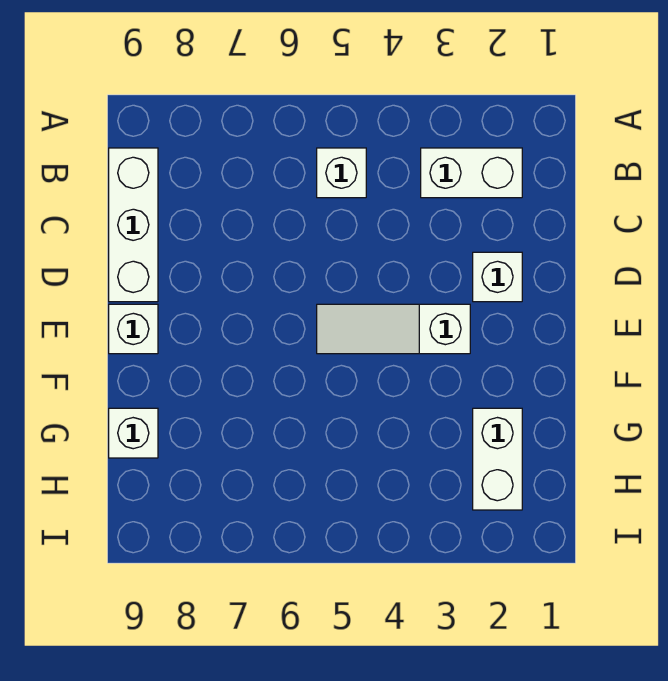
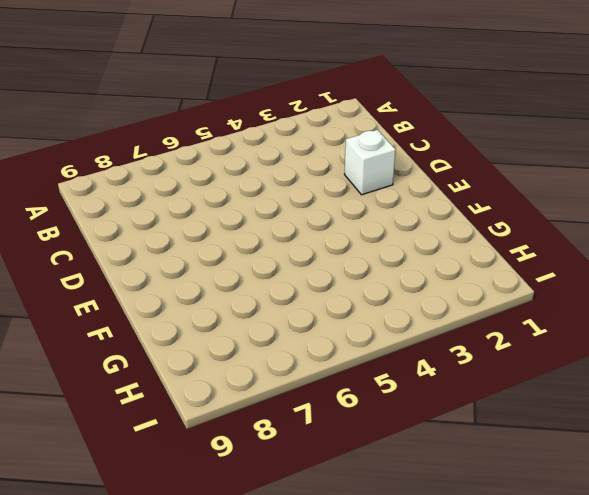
none -> white 1x2 brick [421,148,522,198]
none -> white 1x1 brick [317,148,366,198]

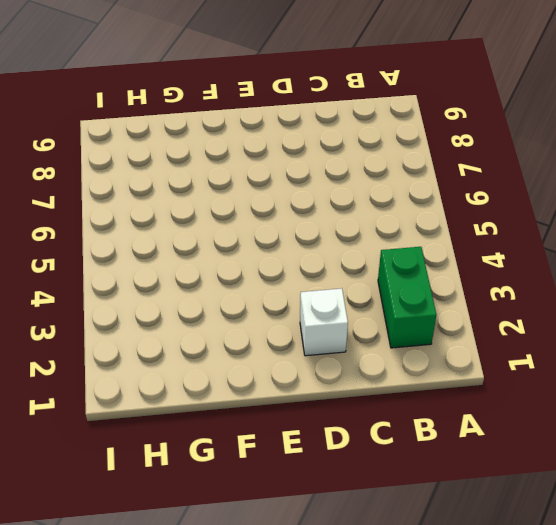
green 1x2 brick [378,247,436,348] -> white 1x2 brick [421,148,522,198]
none -> white 1x1 brick [317,148,366,198]
none -> white 1x3 brick [109,148,158,302]

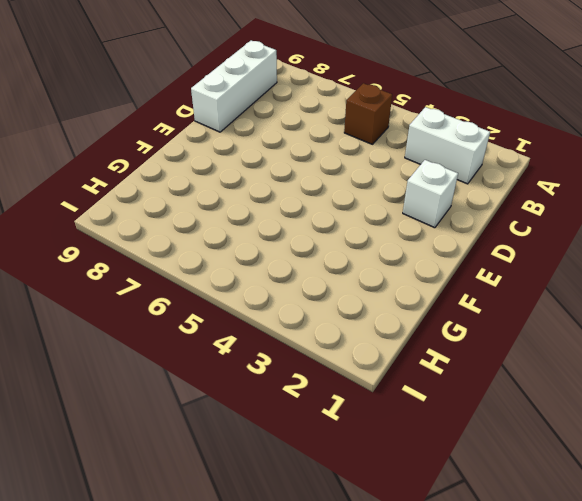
brown 1x1 brick [344,83,392,144] -> white 1x1 brick [317,148,366,198]
none -> white 1x3 slope [317,304,470,354]
none -> white 1x1 brick [109,304,158,354]

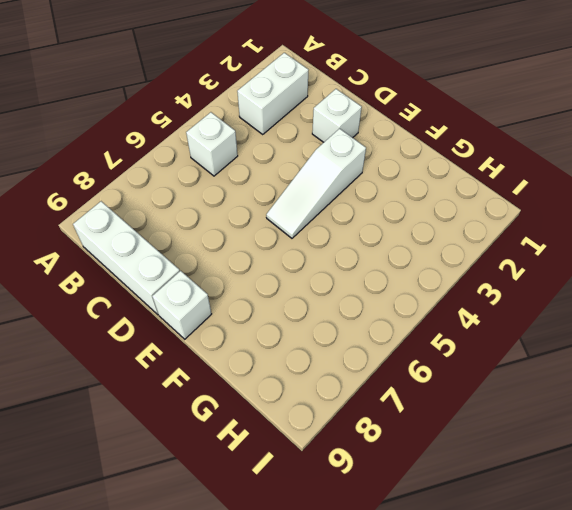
none -> white 1x2 brick [473,408,522,510]
none -> white 1x1 brick [109,408,158,458]

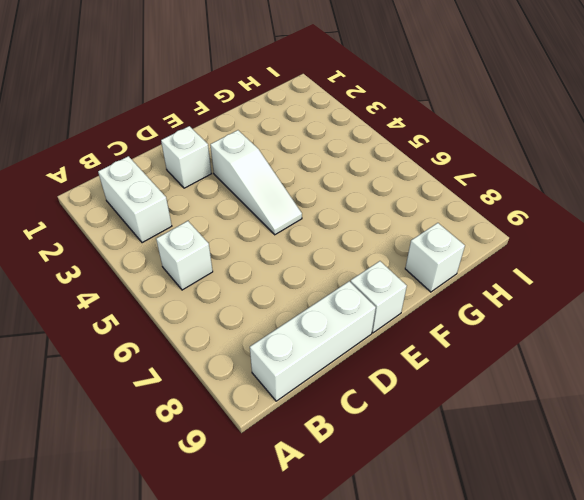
none -> white 1x2 brick [473,408,522,510]

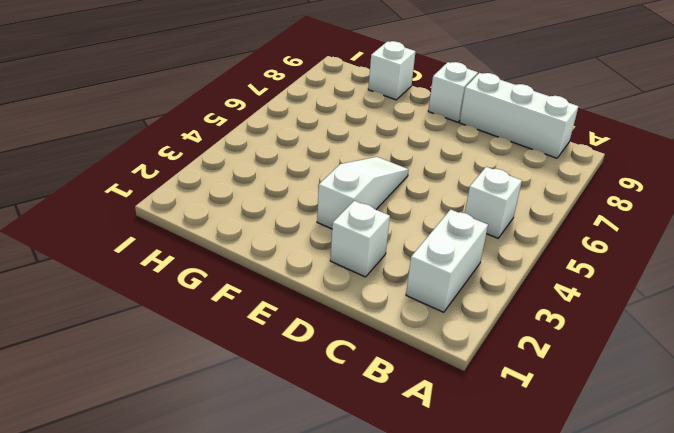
none -> white 1x2 brick [473,408,522,510]

